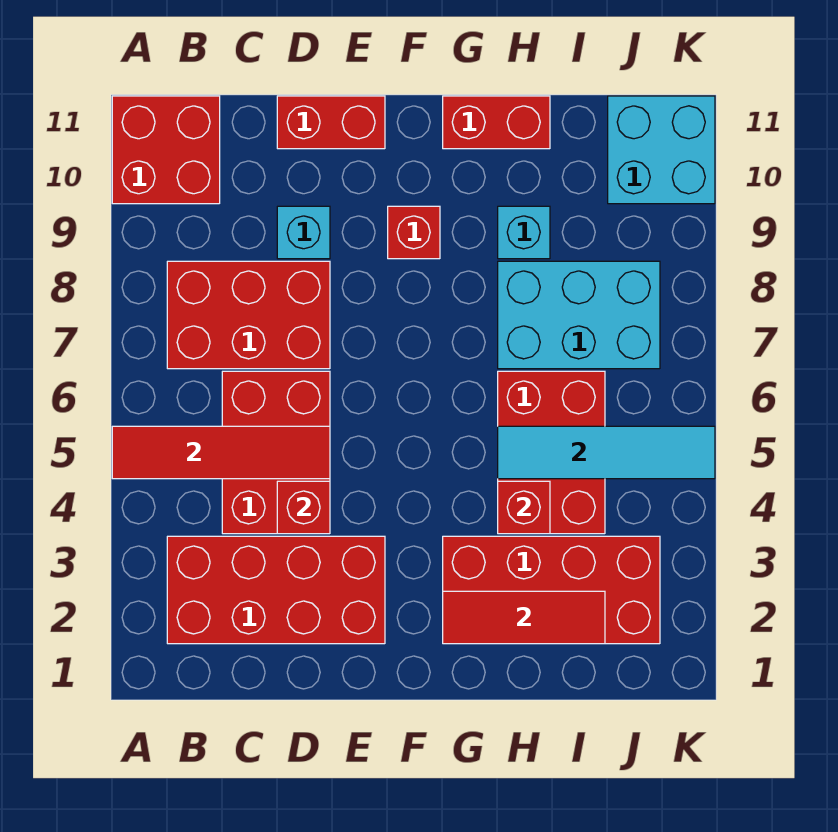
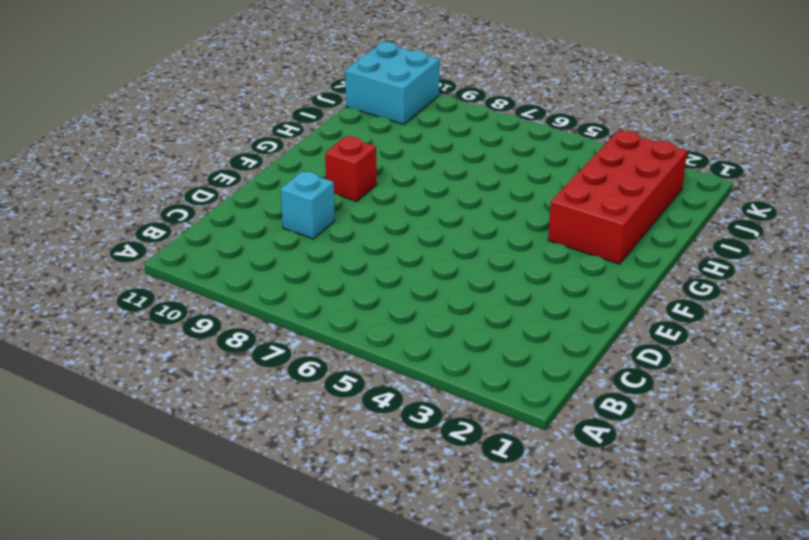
none -> red 2x2 brick [112,96,220,204]
none -> red 2x4 brick [167,536,385,644]
none -> red 2x3 brick [167,261,330,369]

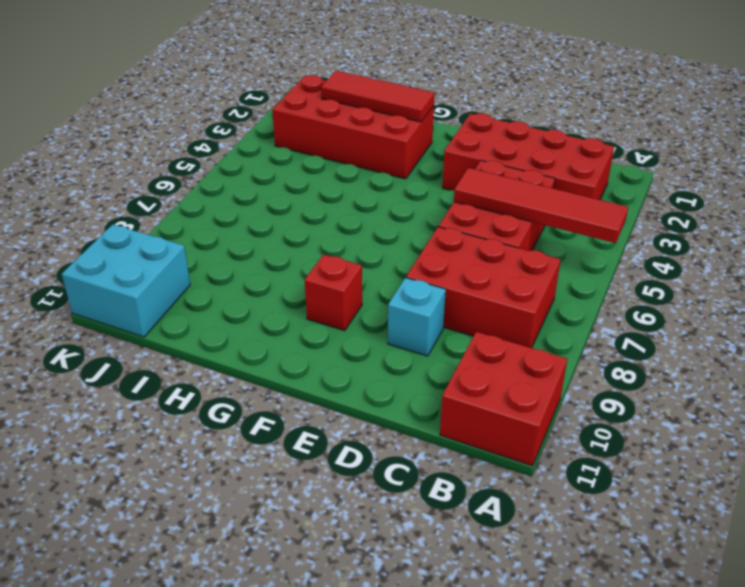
none -> red 1x2 brick [277,96,385,149]
none -> red 1x2 brick [443,96,550,149]
none -> red 2x3 brick [498,371,605,534]

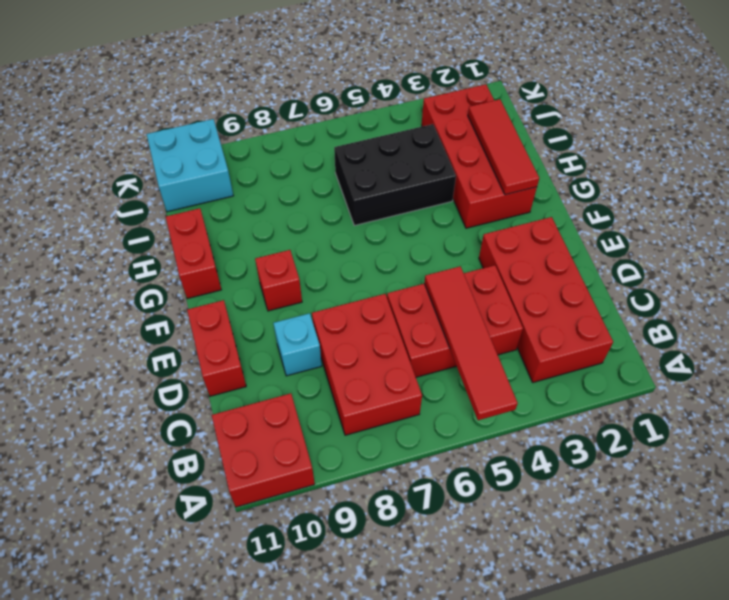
black 2x3 brick [334,124,456,226] -> red 2x3 brick [498,371,605,534]
none -> cyan 2x3 brick [498,261,660,369]
none -> cyan 1x1 brick [498,206,550,259]
none -> red 1x1 brick [277,481,330,534]

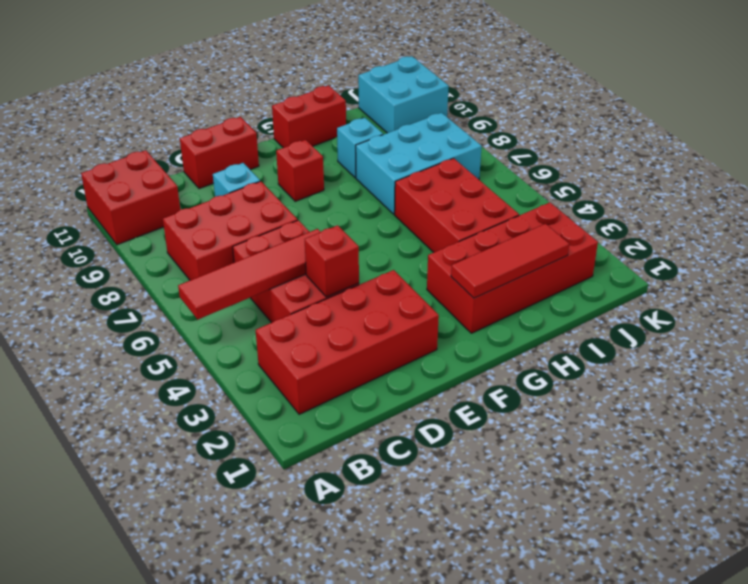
none -> red 1x1 brick [498,481,550,534]
none -> cyan 1x4 tile [498,426,715,479]

